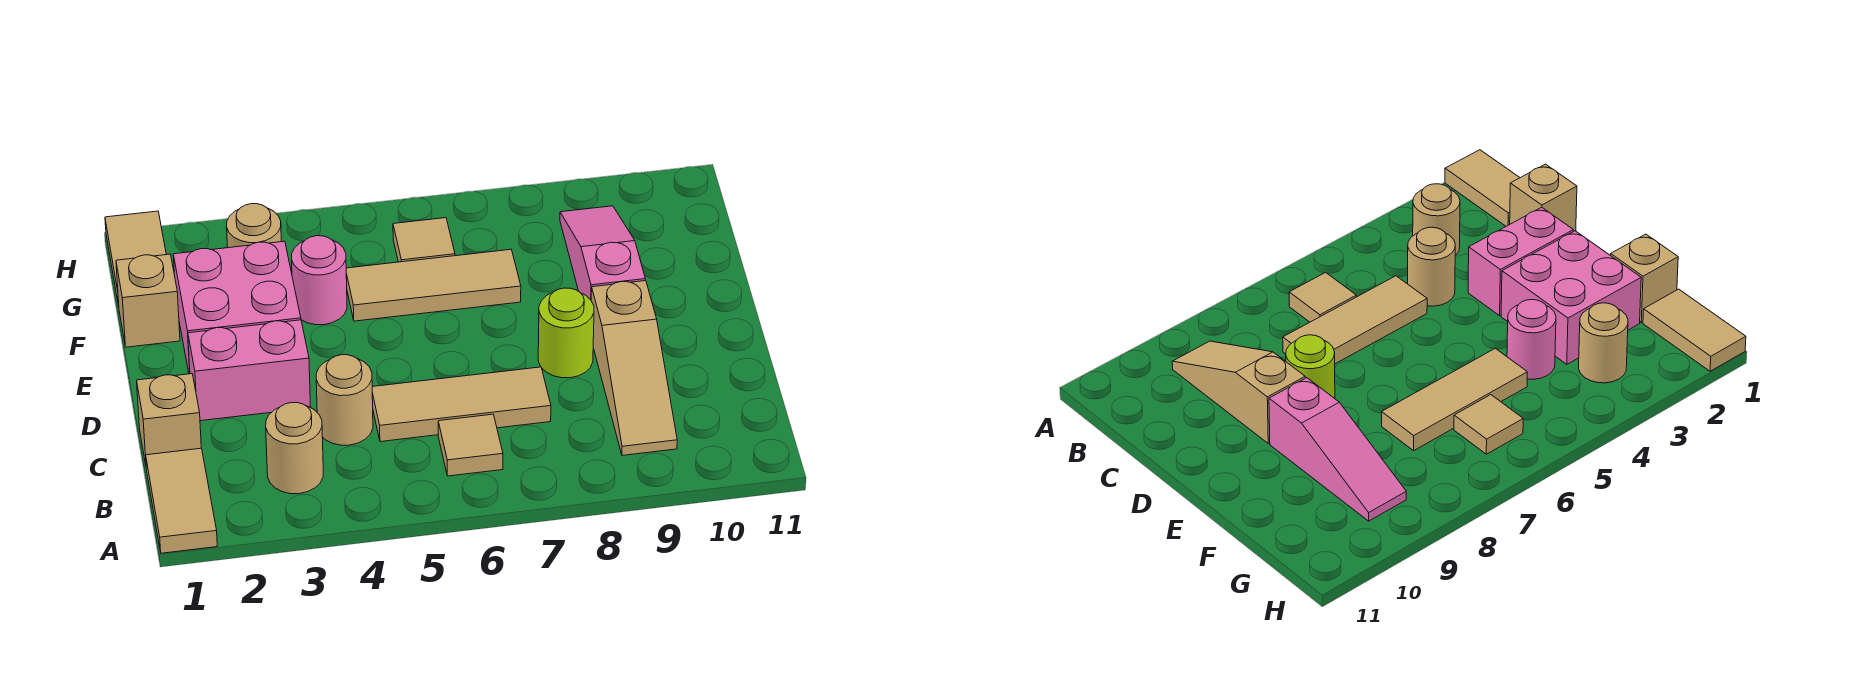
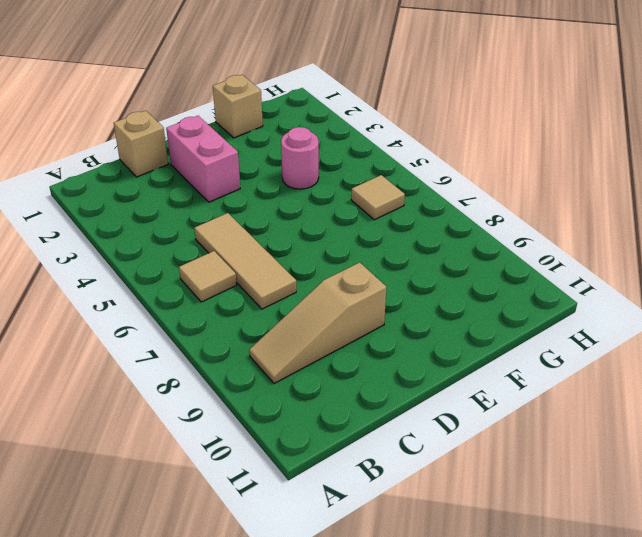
none -> tan 1x2 tile [146,448,217,553]
none -> tan 1x1 round brick [266,403,323,494]
none -> tan 1x1 round brick [316,355,373,445]

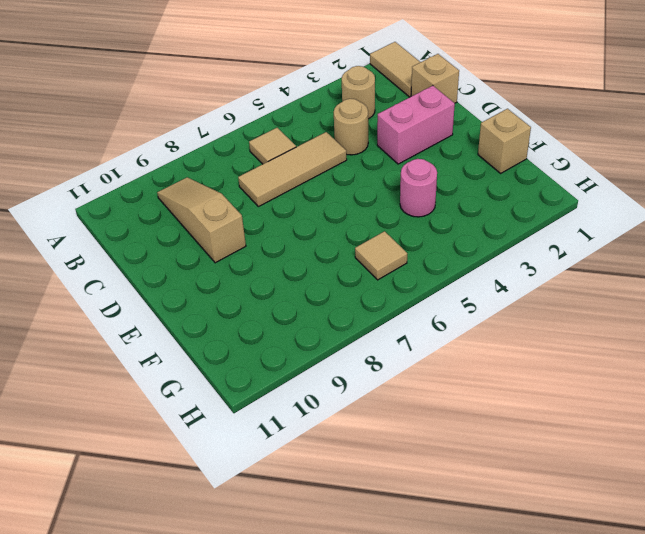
none -> lime 1x1 round brick [538,288,594,378]
none -> pink 2x2 brick [173,241,301,374]
none -> pink 1x3 slope [560,206,645,300]

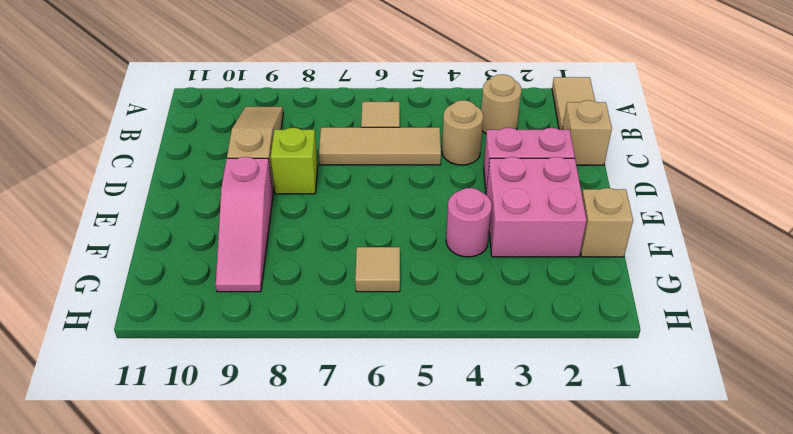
lime 1x1 brick [271,128,318,194] -> lime 1x1 round brick [538,288,594,378]
none -> tan 1x3 tile [346,249,521,321]
none -> tan 1x2 tile [105,211,166,306]
none -> tan 1x1 round brick [227,204,281,248]

